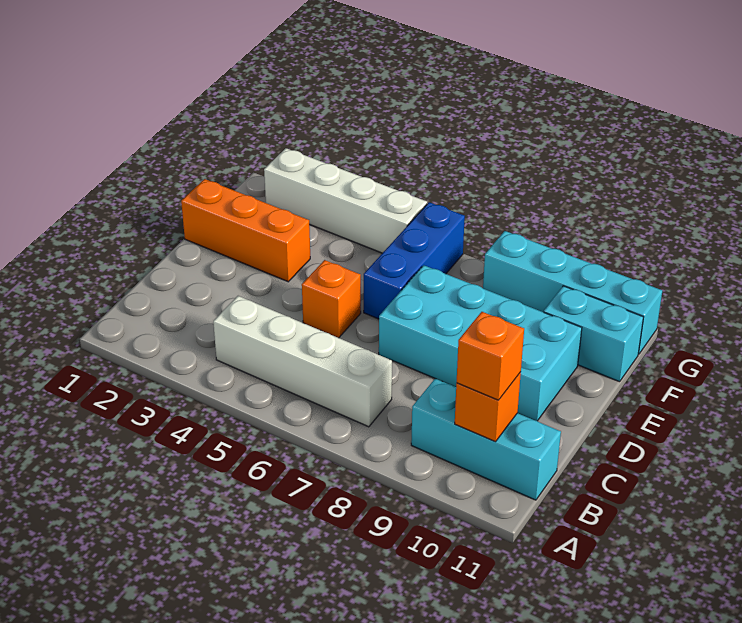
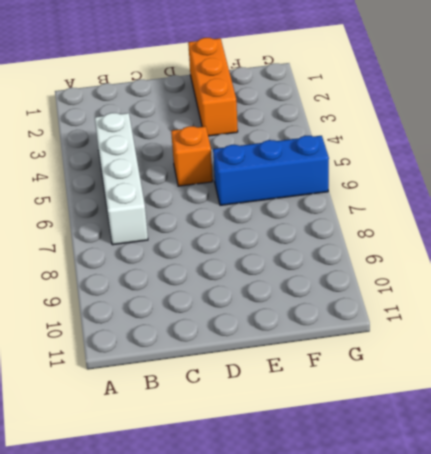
none -> cyan 1x3 brick [411,379,561,500]
none -> cyan 2x4 brick [379,265,582,421]

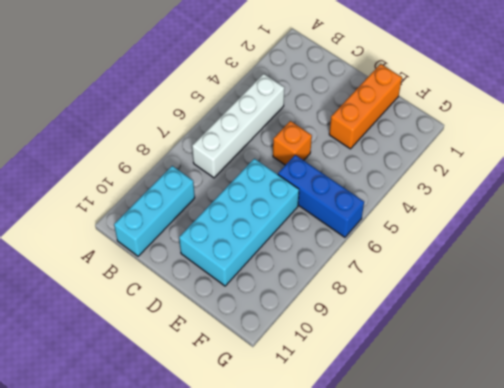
none -> cyan 1x2 brick [544,286,643,382]
none -> white 1x4 brick [264,148,427,253]

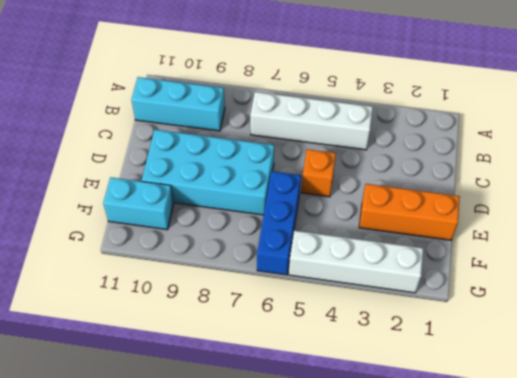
none -> cyan 1x4 brick [483,231,662,354]
none -> orange 1x1 brick [455,372,521,442]

